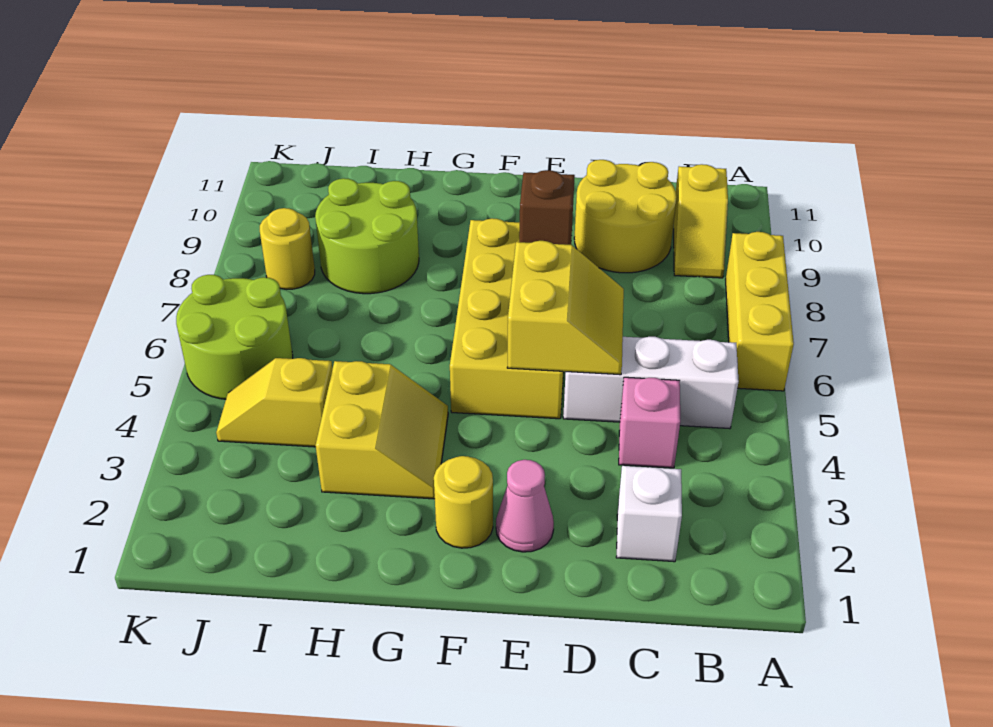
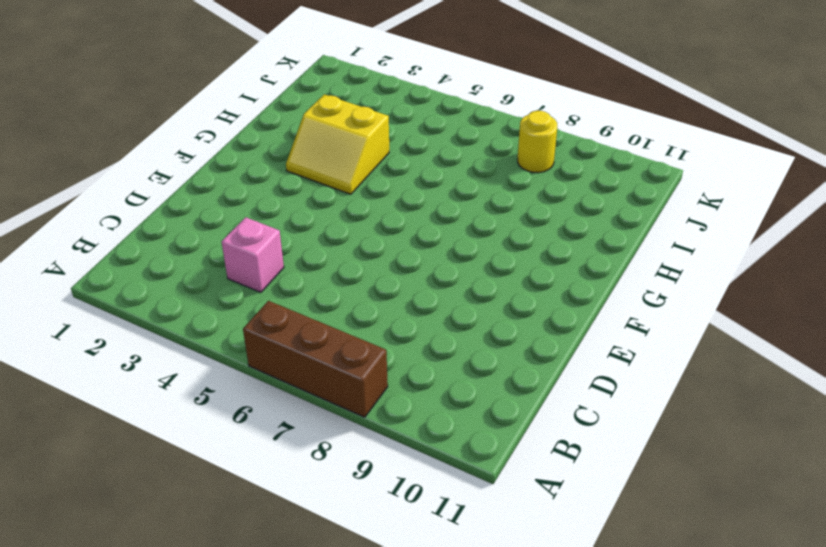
brown 1x3 brick [243,301,388,417] -> yellow 1x3 brick [726,232,794,391]
none -> white 1x3 brick [563,337,739,429]
none -> yellow 1x2 slope [674,164,728,278]
none -> white 1x1 brick [616,466,682,562]

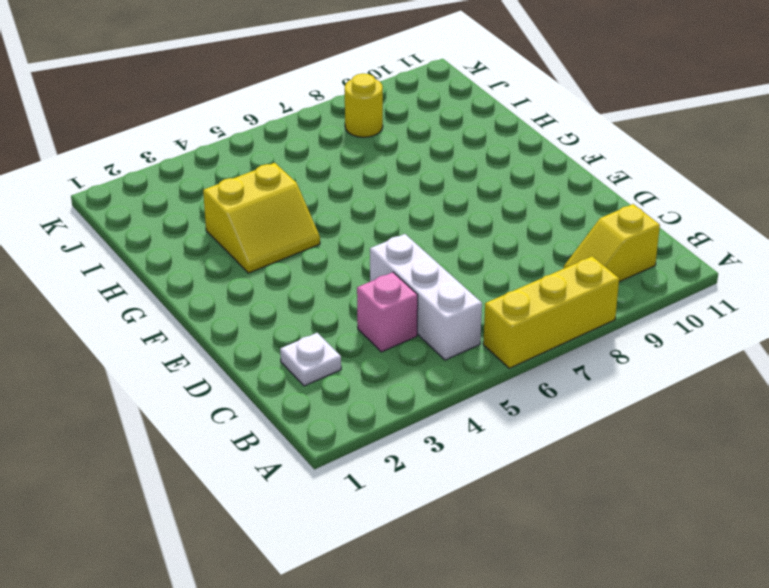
white 1x1 plate [280,333,341,386] -> white 1x1 brick [616,466,682,562]
none -> yellow 2x2 round brick [574,160,677,273]
none -> pink 1x1 cone [496,460,554,552]
none -> yellow 2x4 brick [450,218,572,419]

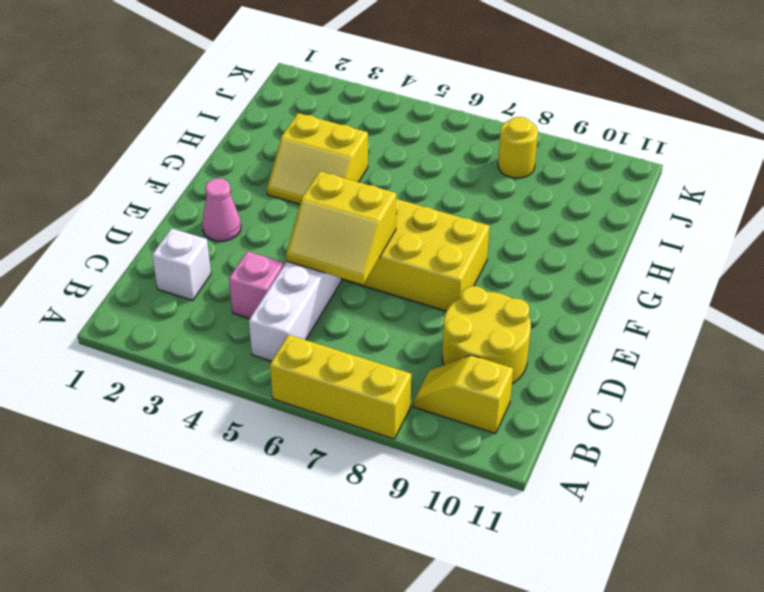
none -> yellow 1x1 round brick [434,456,493,548]
none -> lime 2x2 round brick [315,178,419,294]
none -> yellow 1x2 slope [216,358,333,447]

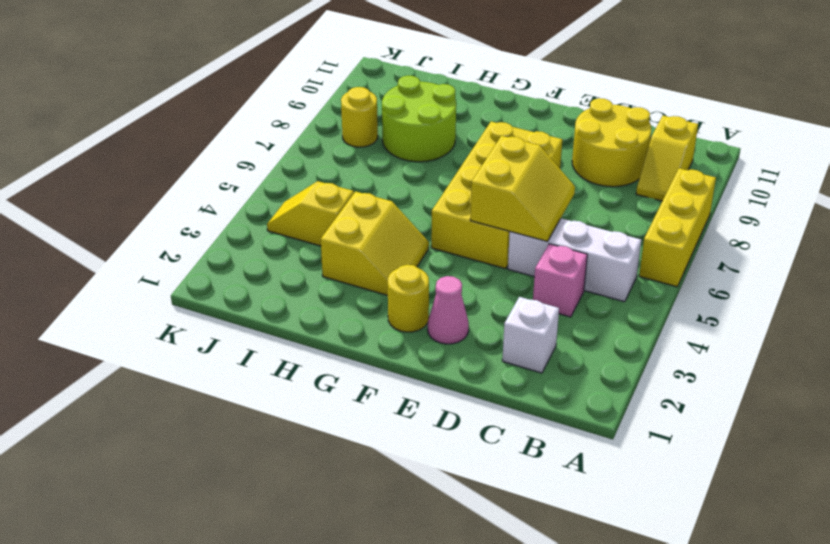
none -> lime 2x2 round brick [176,275,293,399]
none -> brown 1x1 brick [519,170,575,245]

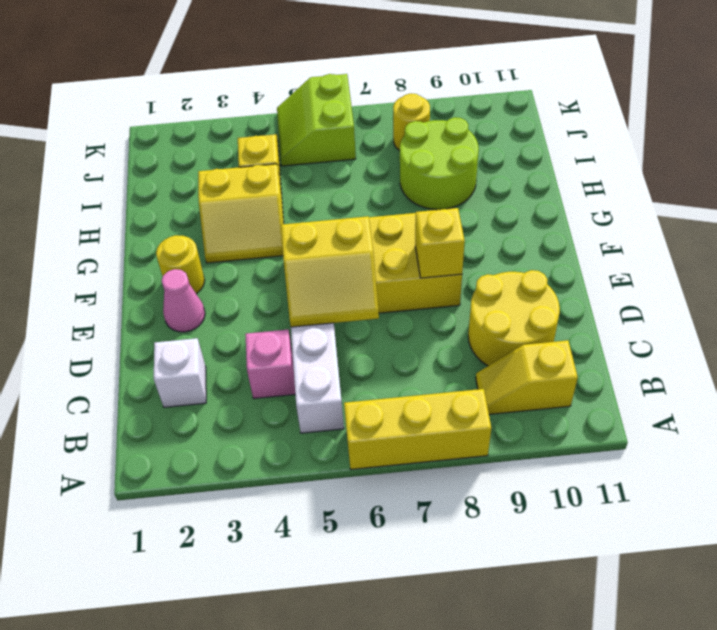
yellow 1x1 brick [415,208,465,278] -> brown 1x1 brick [519,170,575,245]
lime 2x2 slope [277,74,356,166] -> lime 2x2 round brick [176,275,293,399]

